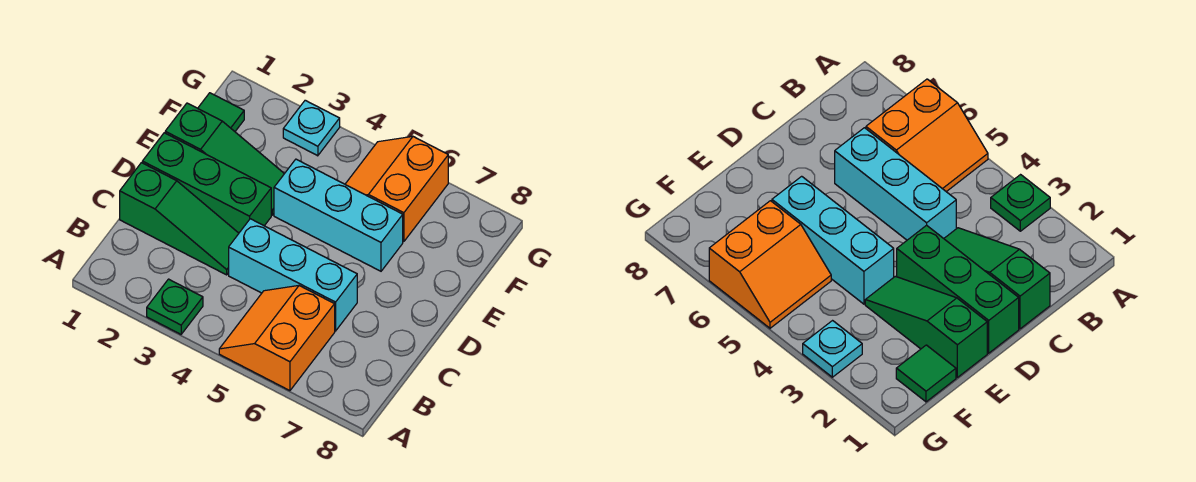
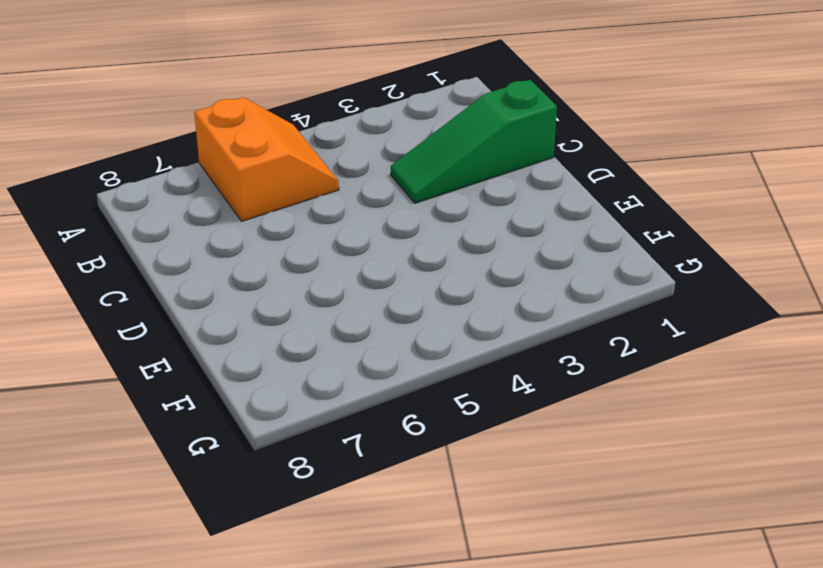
none -> green 1x1 plate [147,279,203,334]
none -> cyan 1x3 brick [229,219,357,331]

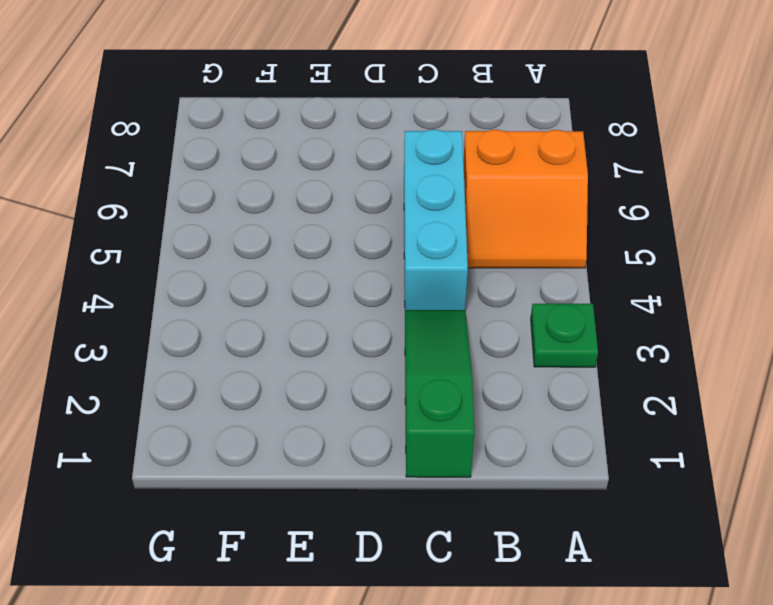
none -> green 1x3 brick [142,133,271,233]
none -> green 1x3 slope [165,103,284,215]

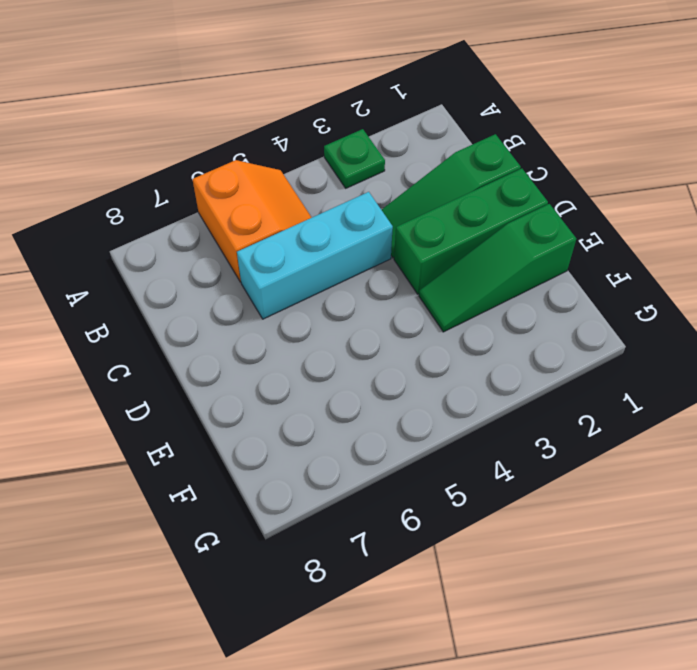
none -> cyan 1x3 brick [274,159,403,271]
none -> green 1x1 tile [198,93,244,131]

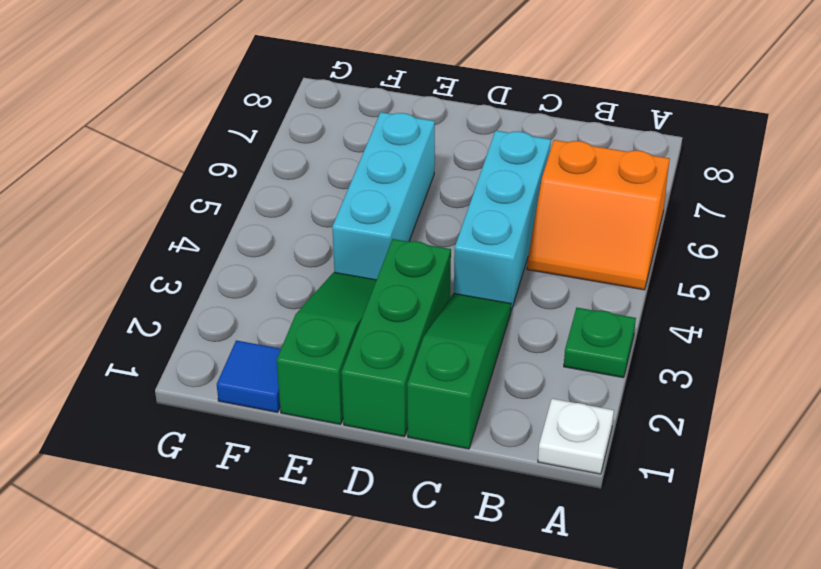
white 1x1 plate [538,399,614,474] -> none
blue 1x1 tile [217,340,281,412] -> green 1x1 tile [198,93,244,131]
none -> orange 2x2 slope [345,136,448,242]
none -> cyan 1x1 plate [283,100,340,156]

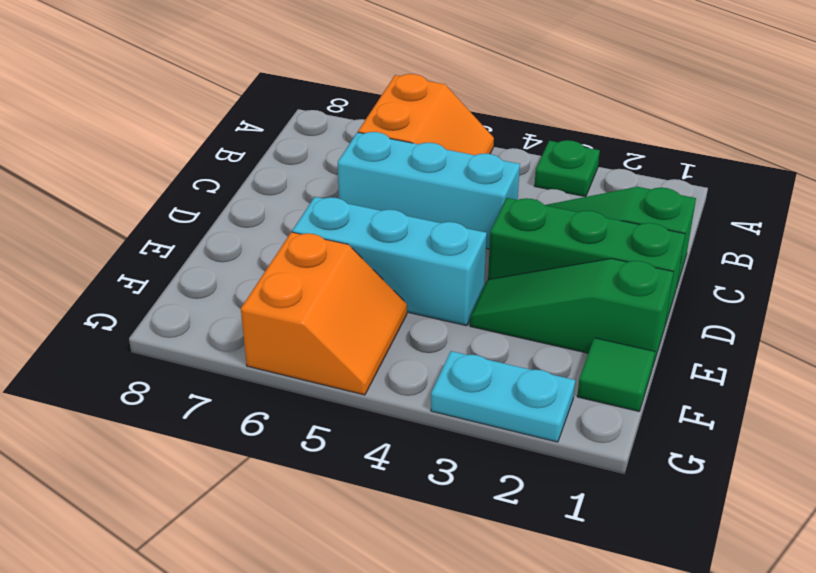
cyan 1x2 plate [431,351,575,442] -> cyan 1x1 plate [283,100,340,156]

